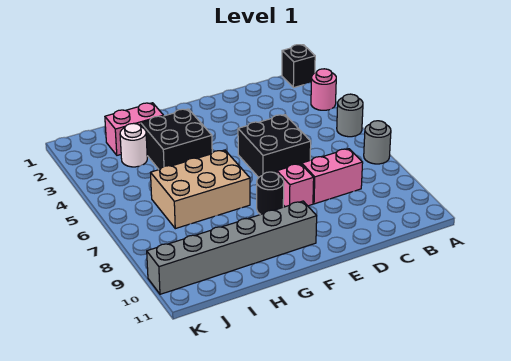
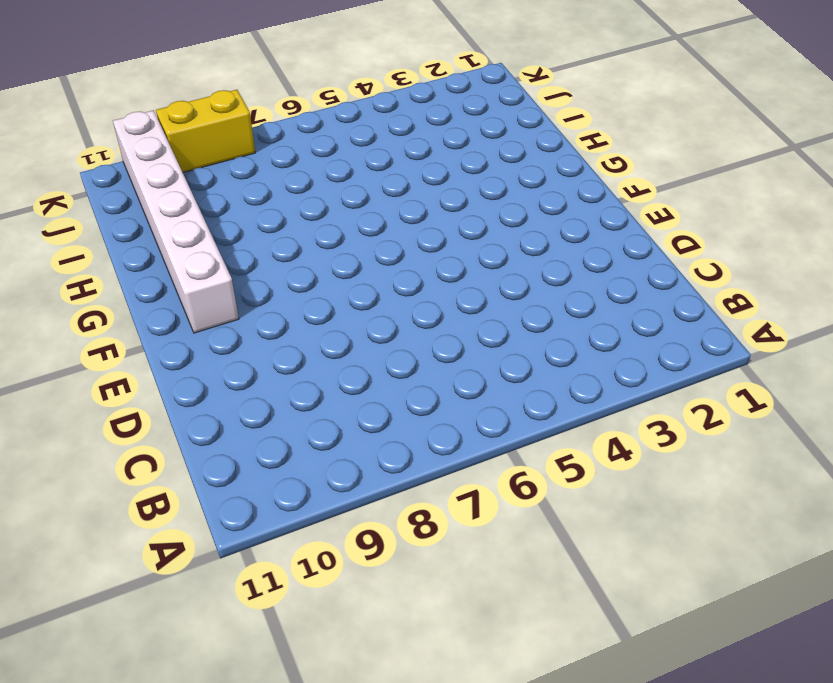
white 1x6 brick [113,110,239,333] -> grey 1x6 brick [147,201,317,294]
yellow 1x2 brick [156,90,255,172] -> none
none -> black 1x1 brick [282,45,315,88]
none -> pink 1x1 round brick [311,69,336,110]
none -> grey 1x1 round brick [337,94,363,137]

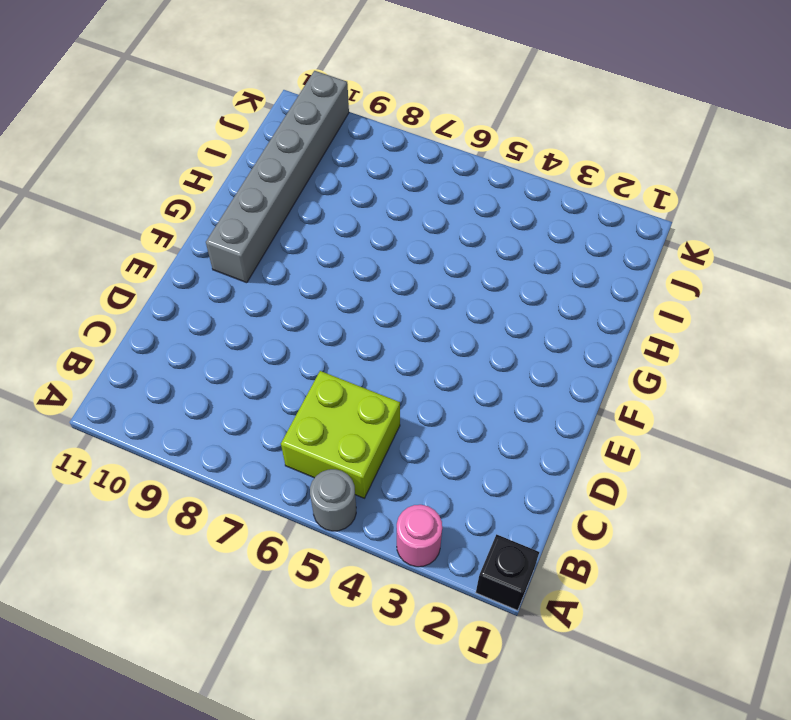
lime 2x2 brick [281,371,400,498] -> none
none -> grey 1x1 round brick [364,121,391,164]
none -> pink 1x2 brick [302,149,363,204]
none -> black 2x2 brick [238,115,311,177]

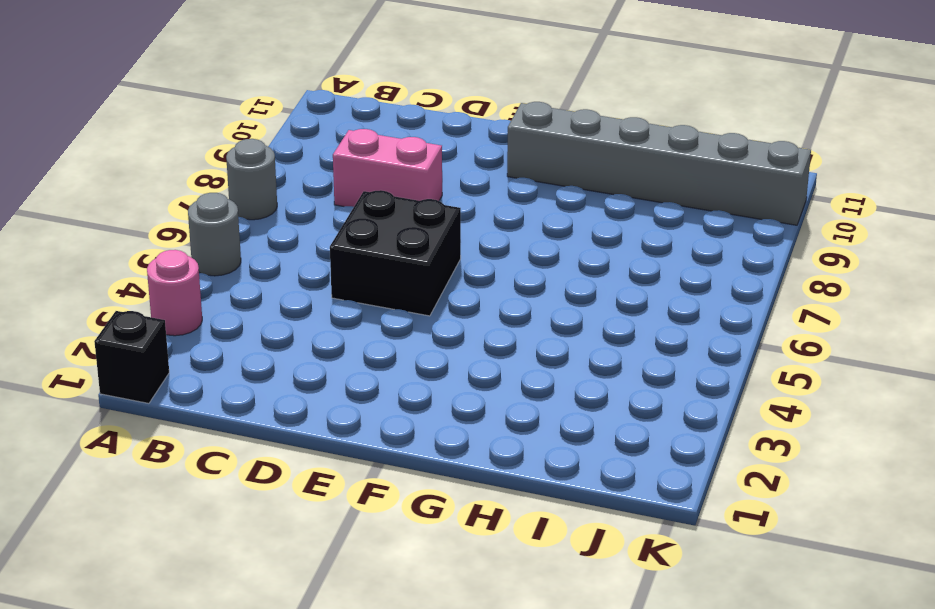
none -> pink 1x1 brick [277,164,314,207]
none -> black 1x1 round brick [257,172,284,214]
none -> black 2x2 brick [141,109,212,170]

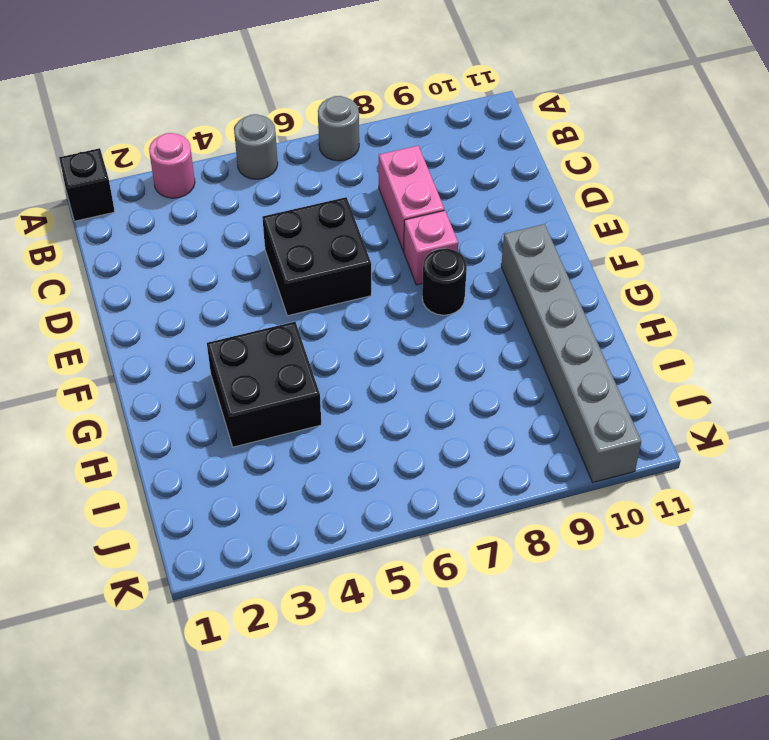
none -> tan 2x3 brick [151,150,250,229]
none -> pink 1x2 brick [105,103,164,155]
none -> white 1x1 round brick [120,123,147,167]

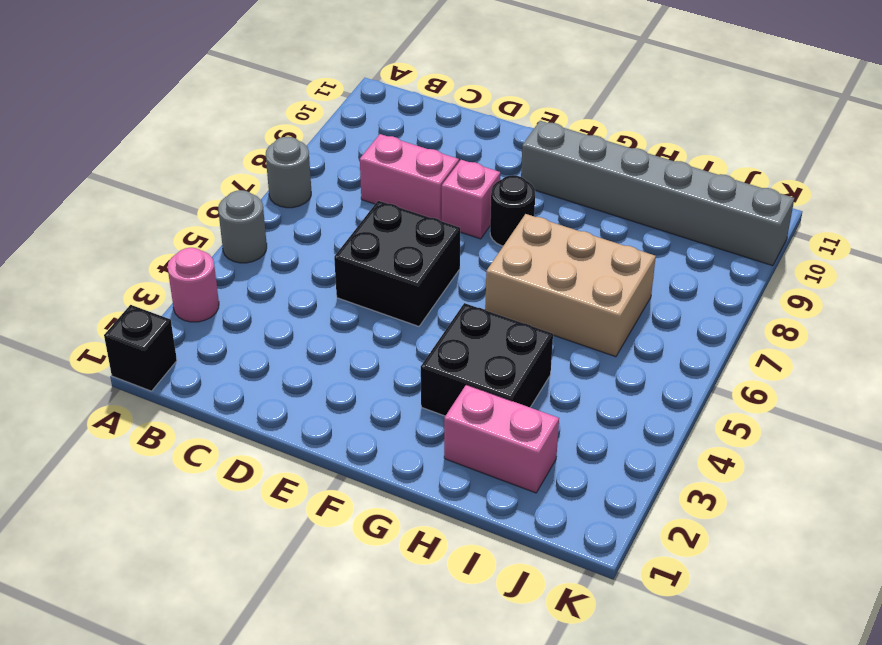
none -> white 1x1 round brick [120,123,147,167]

